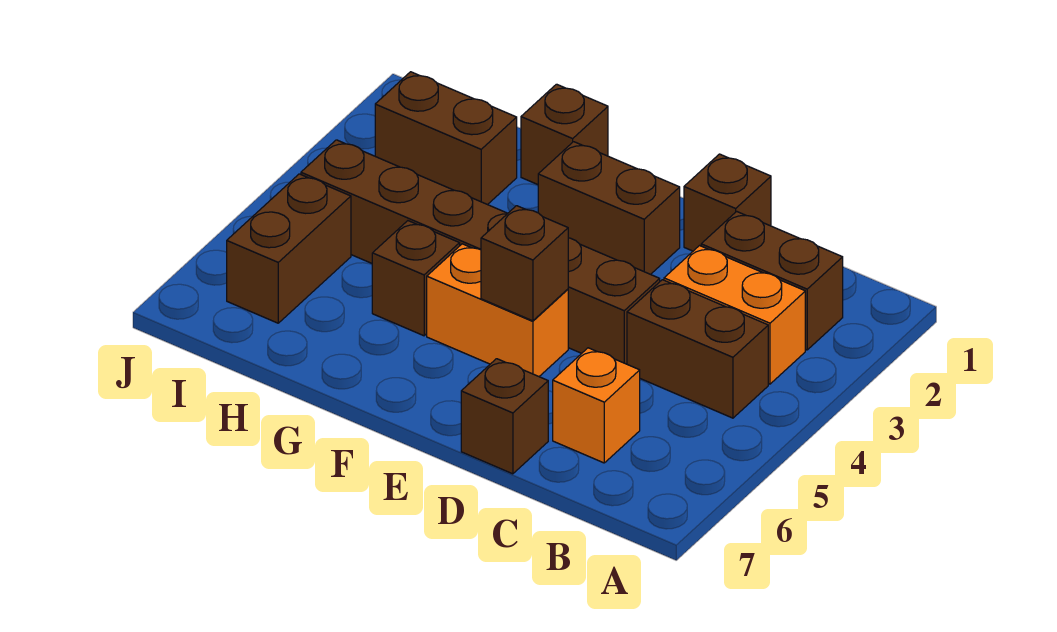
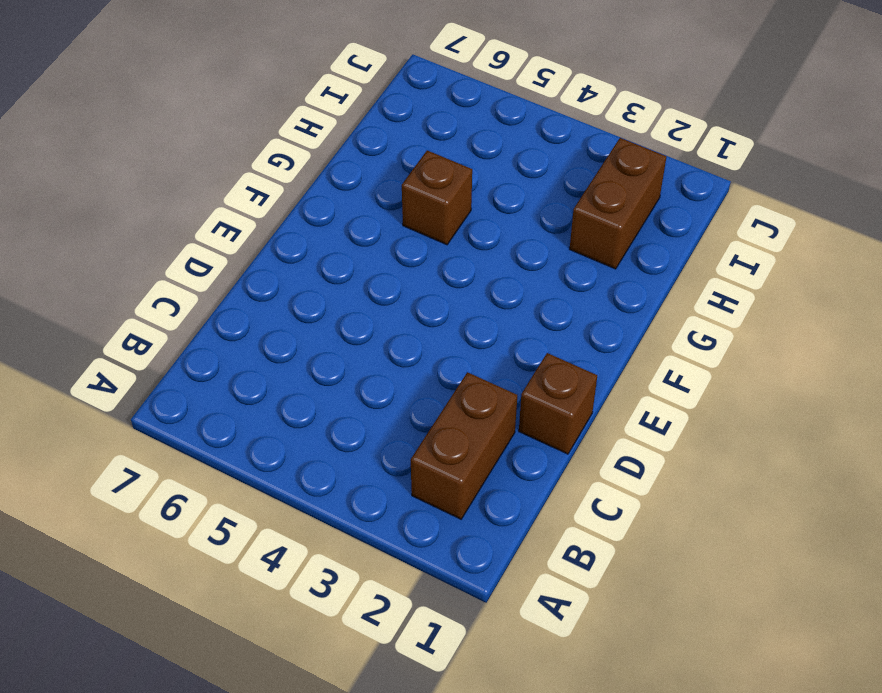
none -> orange 1x2 brick [664,246,805,384]
none -> brown 1x2 brick [627,280,768,418]
none -> orange 1x1 brick [553,348,640,463]

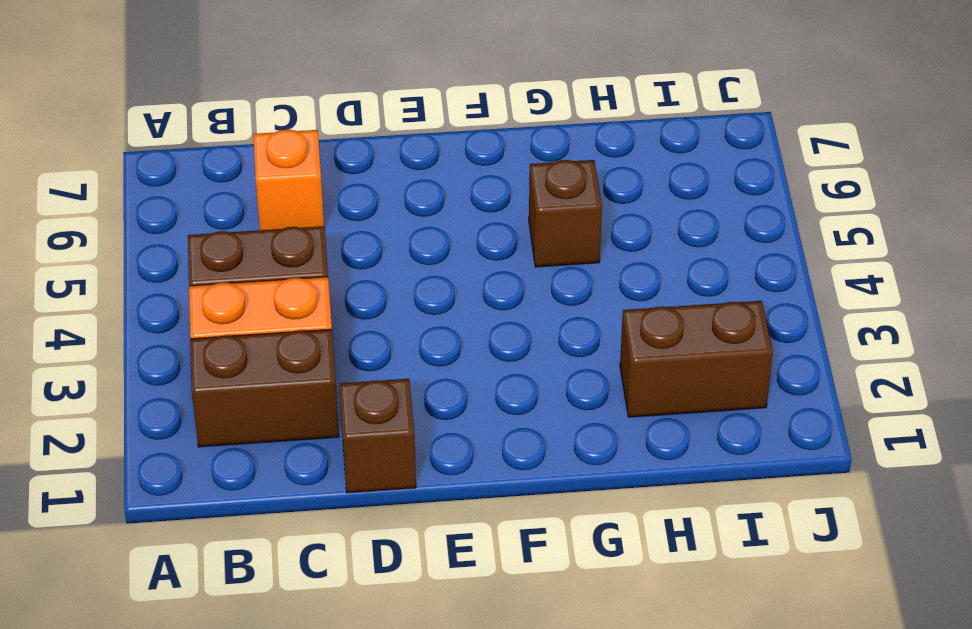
none -> brown 1x6 brick [301,140,660,364]
none -> brown 1x1 brick [461,359,548,474]
none -> brown 1x2 brick [538,142,680,274]

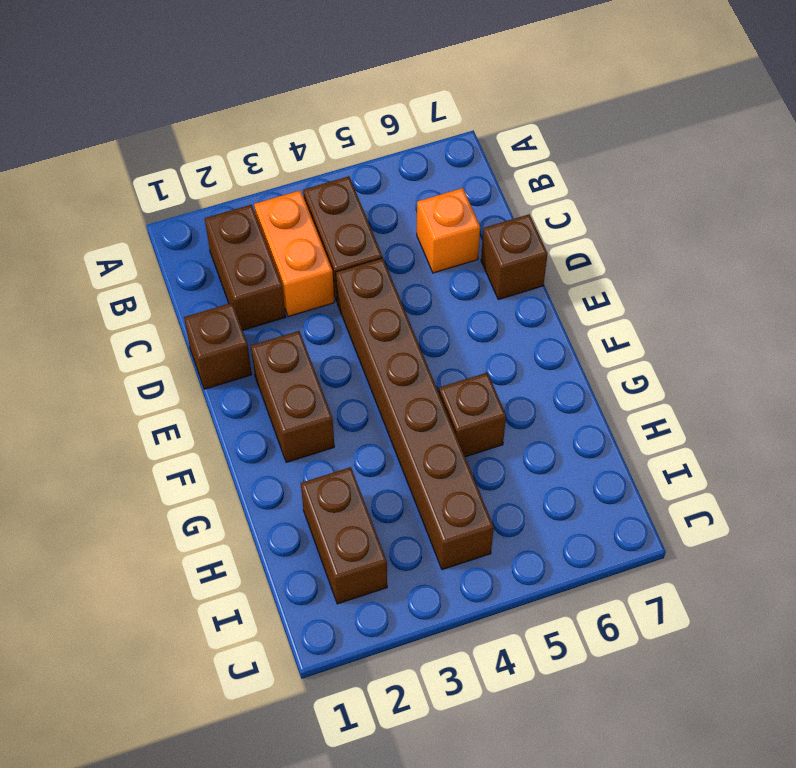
none -> orange 1x2 brick [427,244,568,376]
none -> brown 1x1 brick [521,84,608,185]
none -> brown 1x2 brick [227,174,351,323]

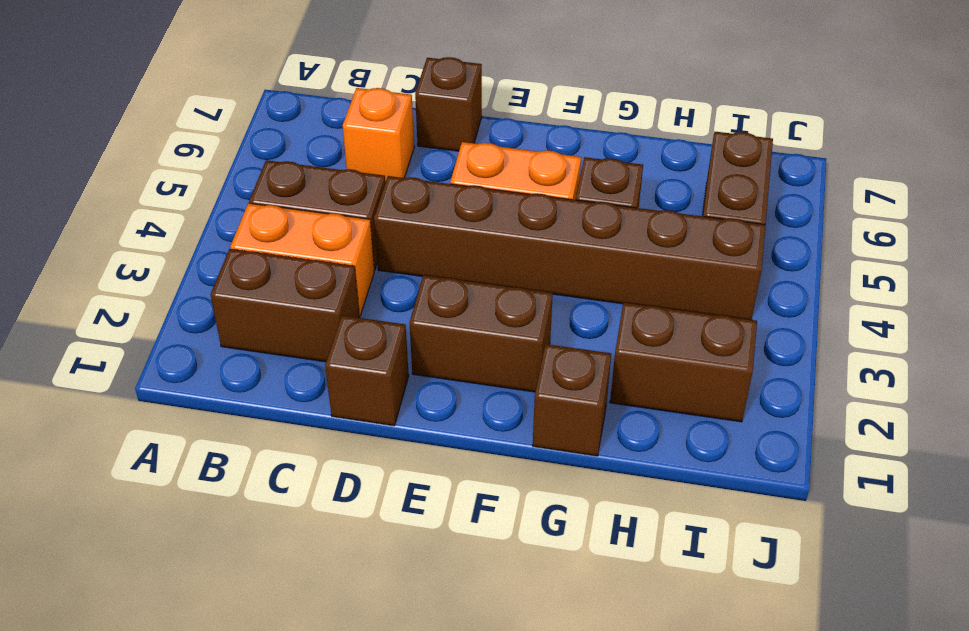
none -> brown 1x1 brick [481,206,568,321]

